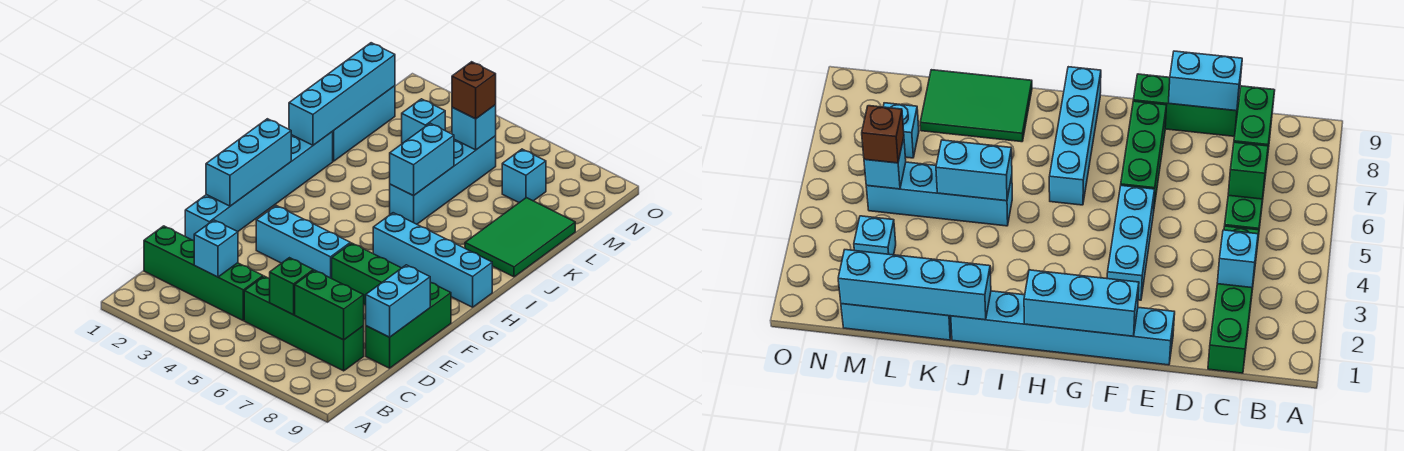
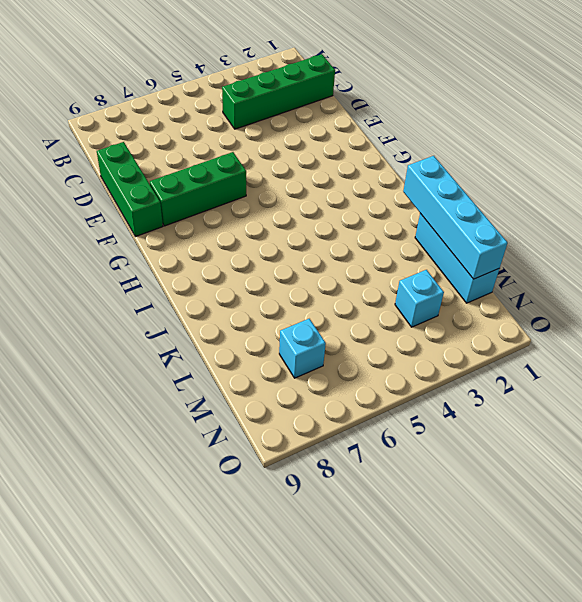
none -> green 1x4 brick [244,276,364,371]
none -> cyan 1x6 brick [185,131,333,241]
none -> cyan 1x3 brick [256,206,350,278]

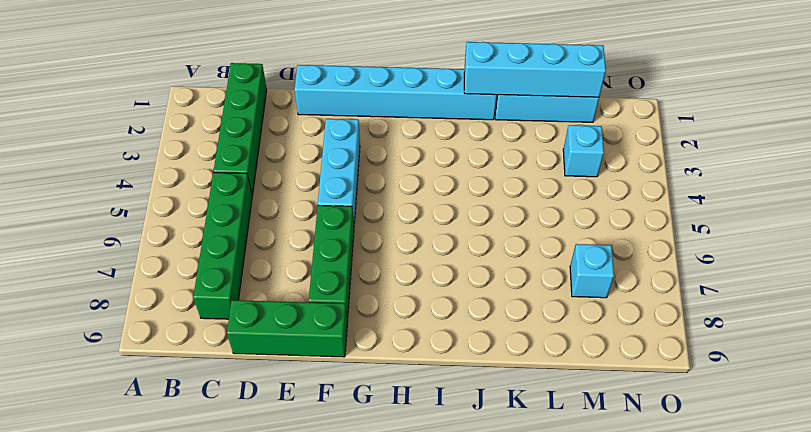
none -> cyan 1x4 brick [373,213,492,307]
none -> cyan 1x4 brick [390,136,496,224]
none -> green 2x3 tile [465,198,575,277]

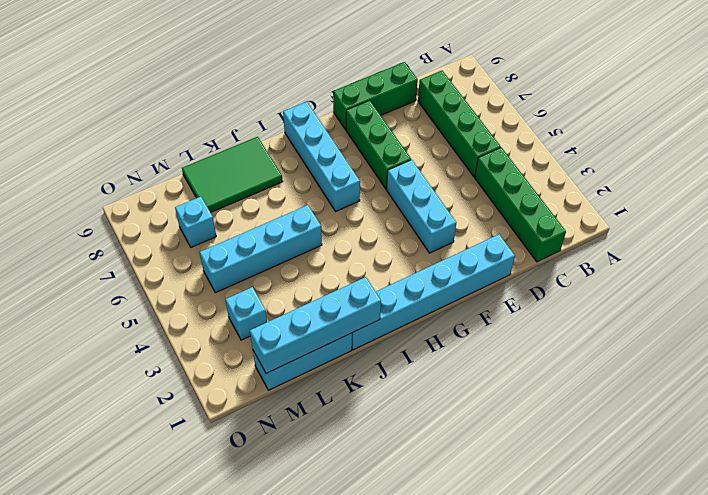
none -> cyan 1x1 brick [194,220,238,277]
none -> green 1x1 brick [270,258,313,315]
none -> green 1x2 brick [295,270,364,340]

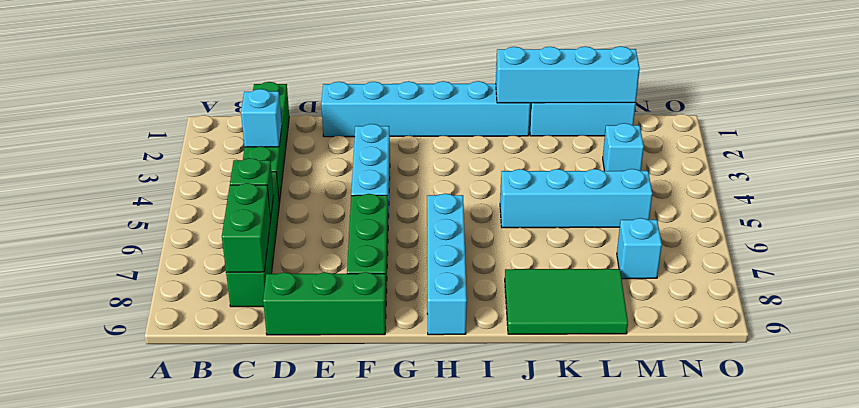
none -> cyan 1x2 brick [366,265,430,337]
none -> cyan 1x3 brick [206,119,291,206]
none -> cyan 1x2 brick [390,123,454,196]

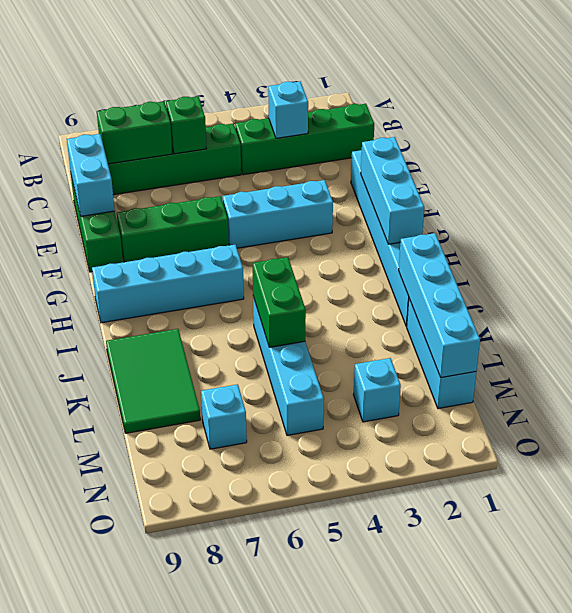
green 1x2 brick [253,257,306,347] -> cyan 1x2 brick [390,123,454,196]
none -> cyan 1x1 brick [452,105,496,150]
none -> brown 1x1 brick [452,62,496,119]

